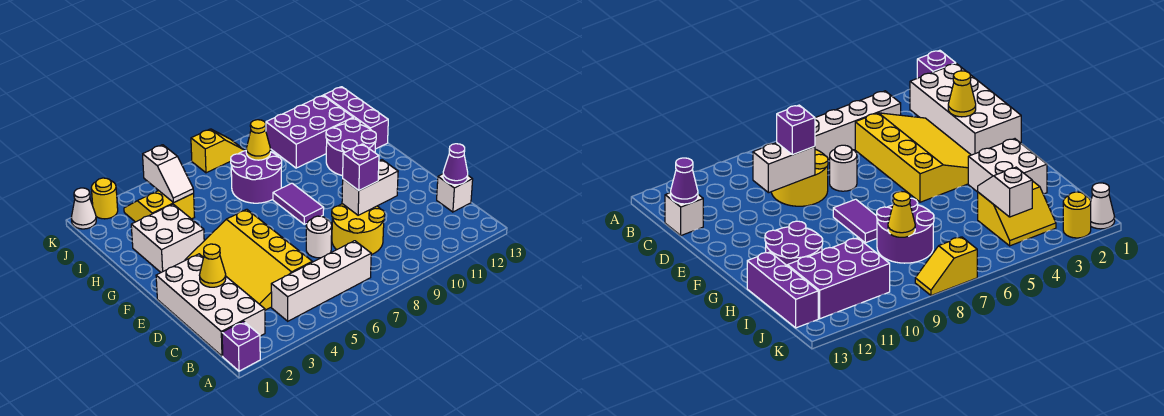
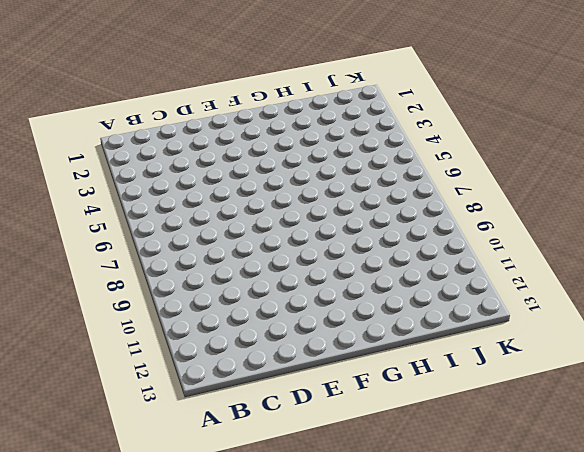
none -> purple 1x1 brick [222,321,260,371]
none -> white 2x4 brick [156,254,265,356]
none -> white 1x4 brick [271,241,371,321]

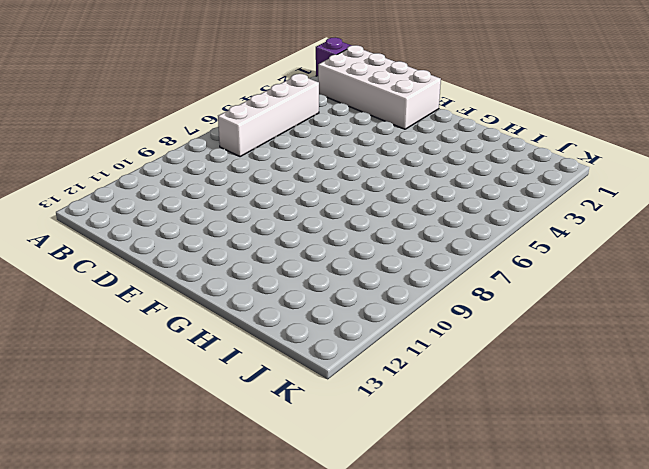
none -> yellow 3x4 slope [185,209,312,310]
none -> yellow 2x2 round brick [332,204,385,255]
none -> white 1x1 brick [437,174,473,212]

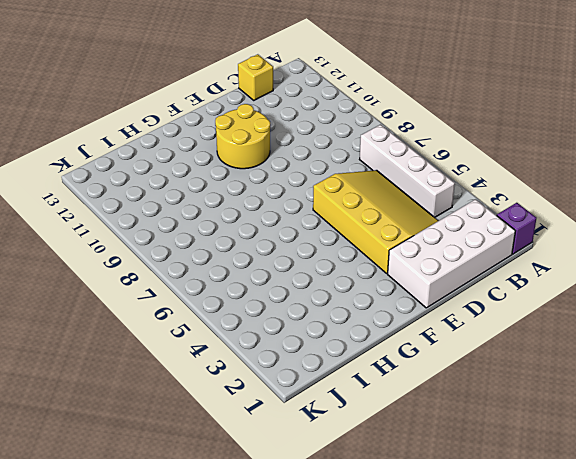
yellow 3x4 slope [313,170,438,273] -> yellow 3x4 slope turned to [185,209,312,310]
yellow 1x1 brick [238,54,273,100] -> white 1x1 brick [437,174,473,212]
yellow 2x2 round brick [215,104,270,169] -> yellow 2x2 round brick moved to [332,204,385,255]
none -> white 1x1 round brick [306,216,332,258]
none -> purple 1x2 tile [273,183,324,224]
none -> white 2x2 brick [131,204,204,272]

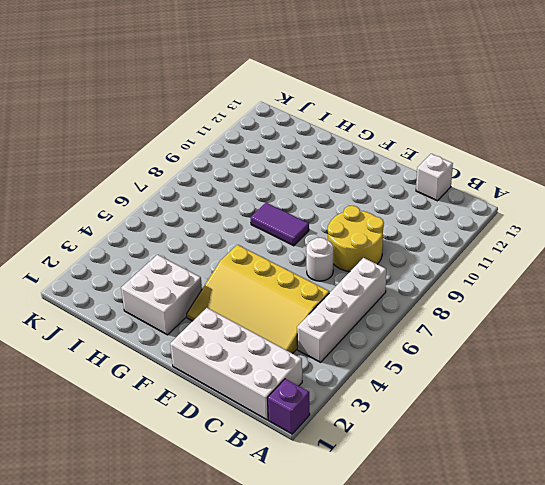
none -> purple 2x2 round brick [326,119,376,176]
none -> purple 2x2 round brick [231,151,282,203]
none -> purple 1x3 brick [324,87,388,149]

